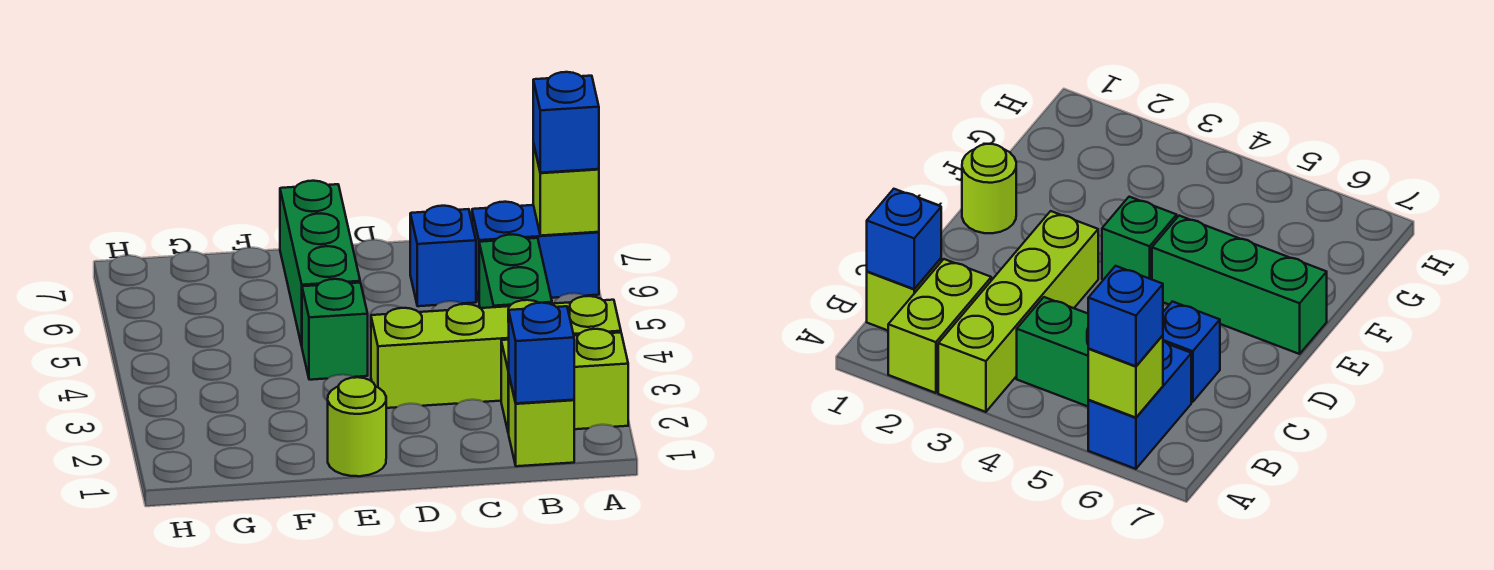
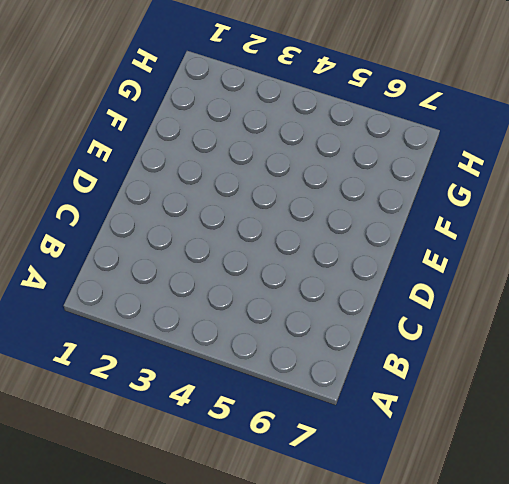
none -> lime 1x2 brick [501,329,628,433]
none -> lime 1x4 brick [371,296,621,408]
none -> blue 1x2 brick [472,202,599,301]

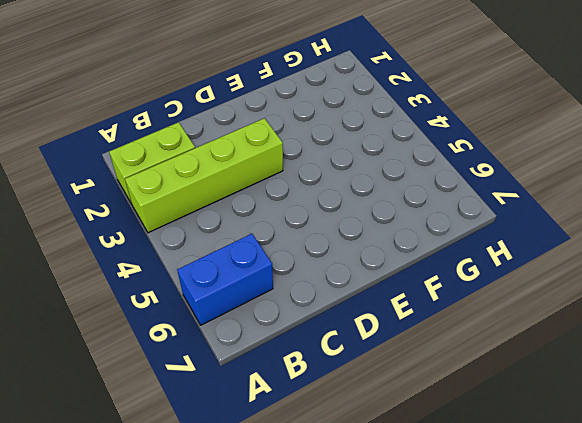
none -> lime 1x1 brick [509,376,574,466]
none -> green 1x2 brick [479,235,552,308]
none -> blue 1x1 brick [410,206,476,306]

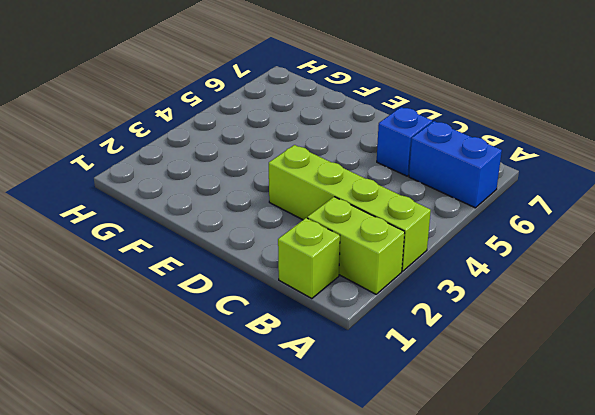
none -> green 1x2 brick [479,235,552,308]
none -> lime 1x1 round brick [328,377,386,476]
none -> green 1x1 brick [302,279,368,380]

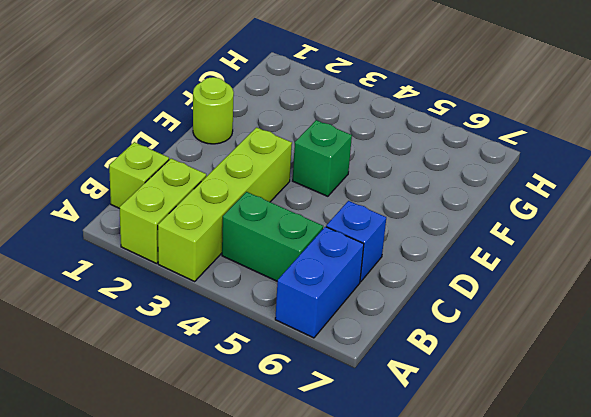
none -> green 1x3 brick [280,181,360,346]
none -> lime 1x1 brick [533,143,599,236]
none -> blue 1x1 brick [508,303,574,403]

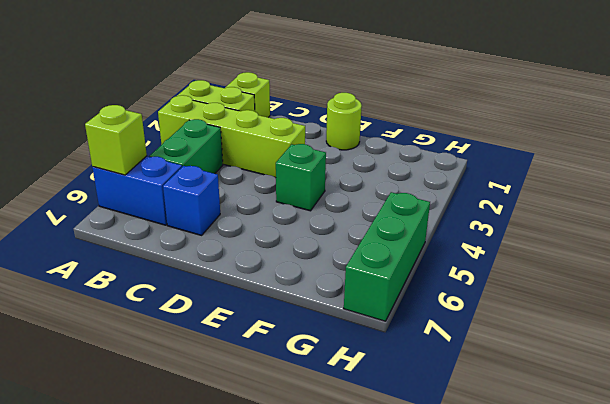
green 1x3 brick [344,192,430,321] -> green 1x3 brick moved to [280,181,360,346]
none -> blue 1x1 brick [508,303,574,403]
none -> blue 1x1 brick [533,72,599,173]

